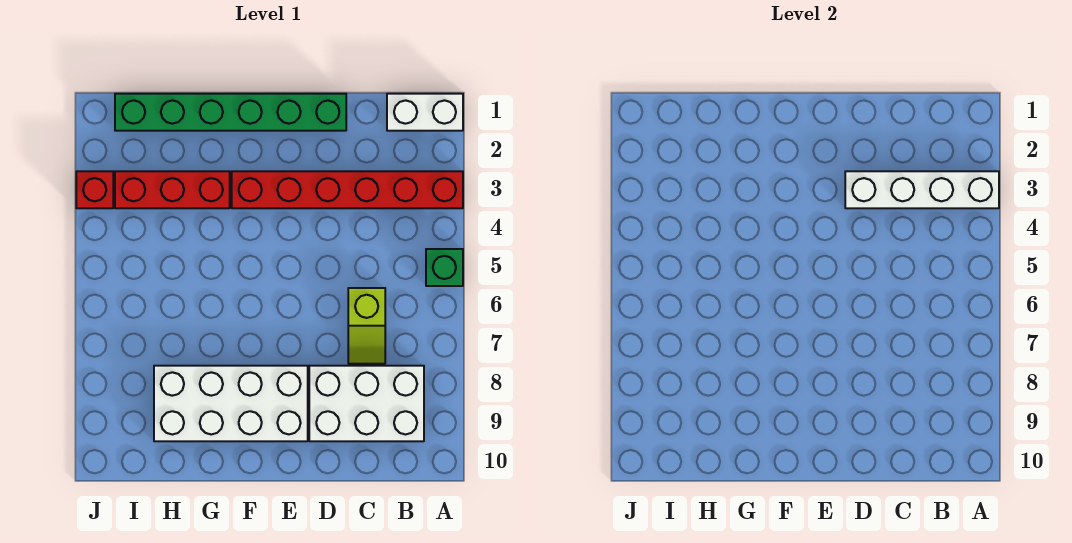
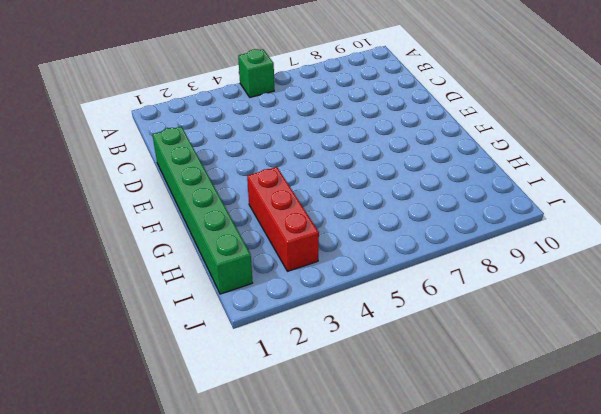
none -> white 1x2 brick [387,94,463,131]
none -> red 1x6 brick [232,171,463,208]

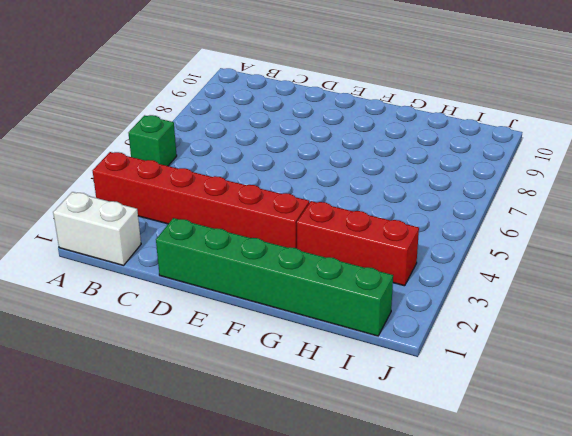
none -> white 2x3 brick [309,366,424,441]
none -> lime 1x2 slope [348,288,385,364]

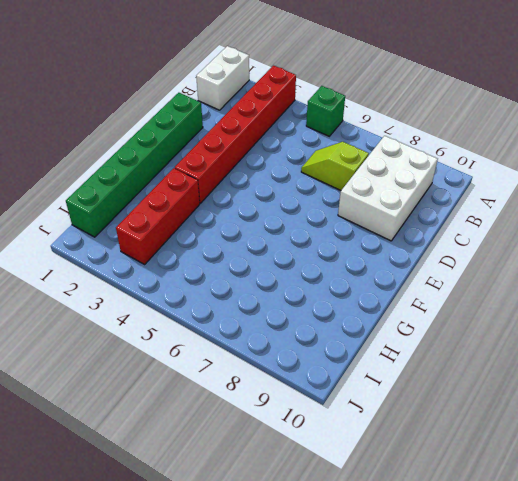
lime 1x2 slope [301,142,369,190] -> lime 1x2 slope turned to [348,288,385,364]
none -> white 2x4 brick [154,366,308,441]
none -> red 1x1 brick [76,171,113,208]

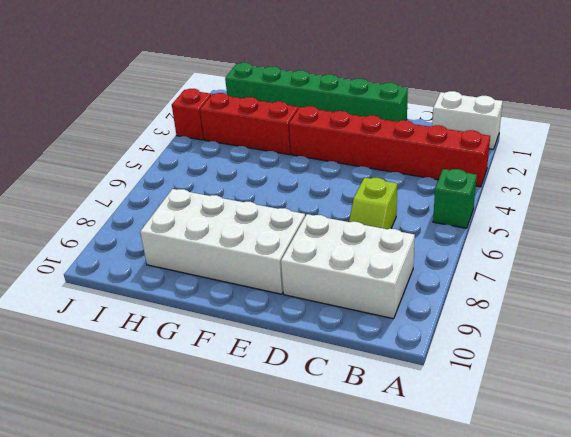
none -> white 1x4 brick [845,171,999,208]

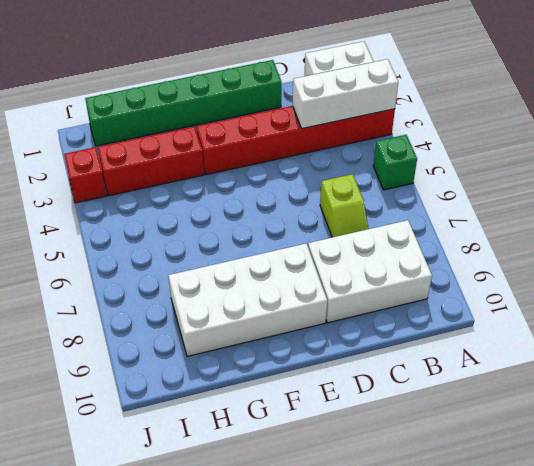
white 1x3 brick [293,59,398,129] -> white 1x4 brick [845,171,999,208]

